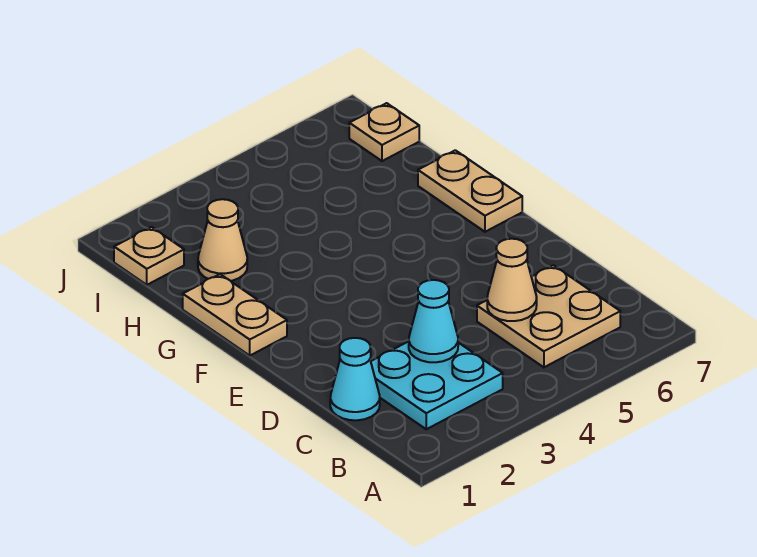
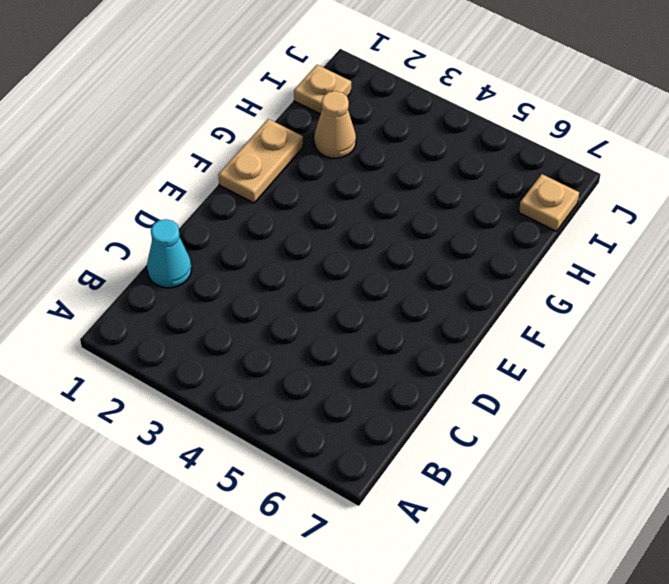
none -> cyan 2x2 plate [371,341,503,429]
none -> tan 2x2 plate [477,265,620,367]

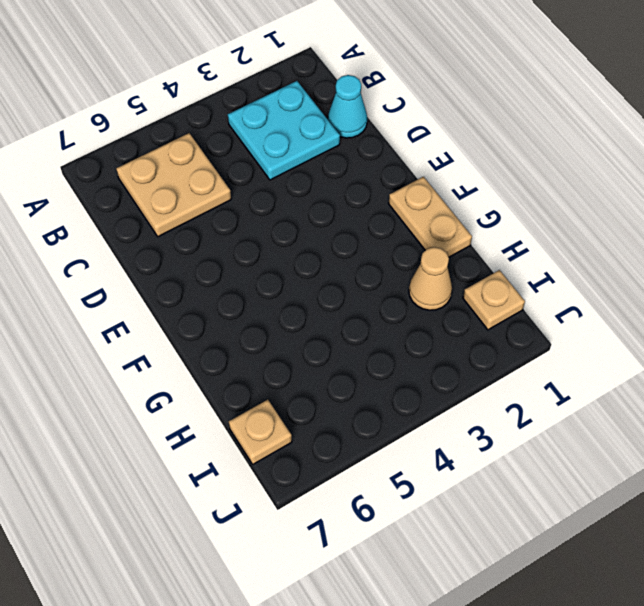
none -> tan 1x2 plate [418,150,522,232]
none -> cyan 1x1 cone [409,280,458,362]

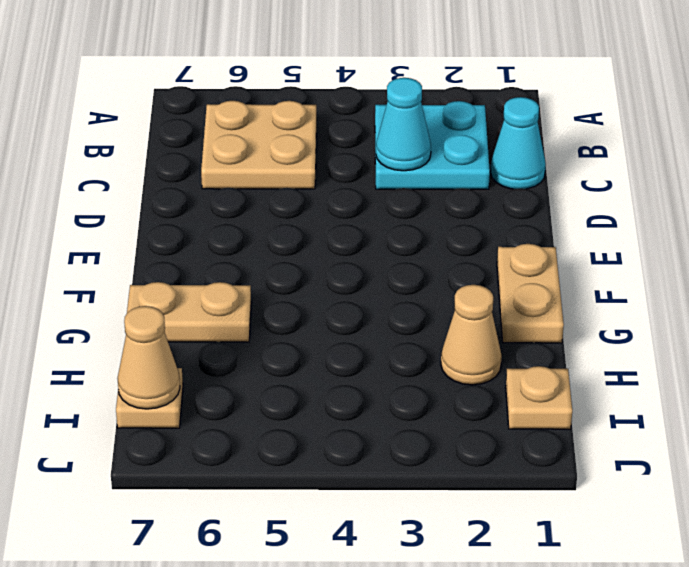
tan 1x2 plate [127,282,251,342] -> tan 1x2 plate turned to [418,150,522,232]
tan 1x1 cone [117,306,180,409] -> tan 1x1 cone moved to [487,239,537,321]

